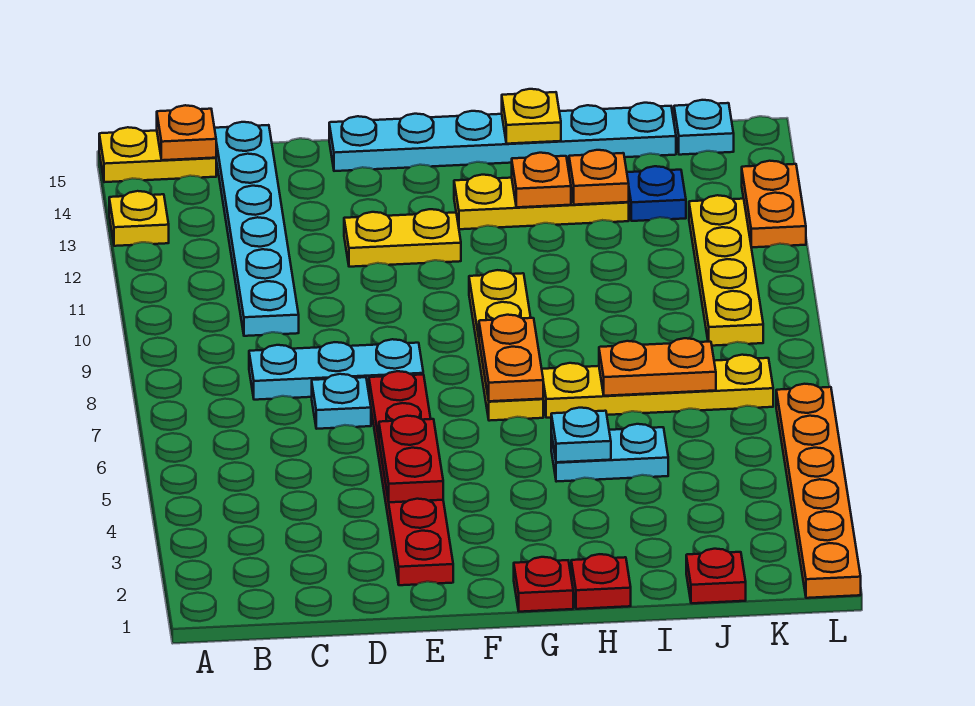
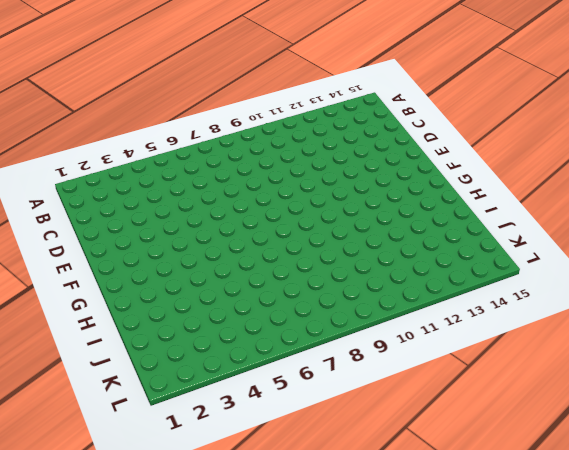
none -> yellow 1x1 plate [109,191,169,246]
none -> yellow 1x2 plate [99,127,216,182]
none -> cyan 1x3 plate [249,339,423,400]

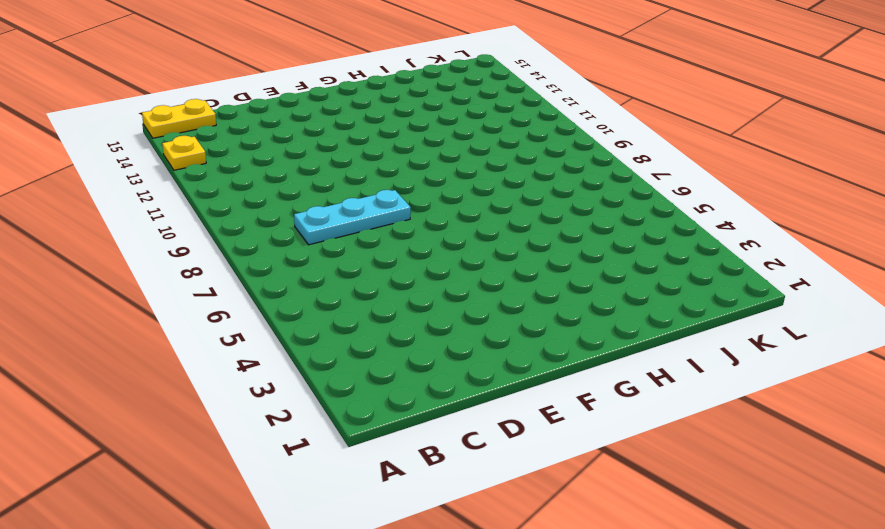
none -> cyan 1x6 plate [215,122,299,336]
none -> cyan 1x1 plate [312,374,371,429]
none -> red 1x6 plate [369,371,453,585]

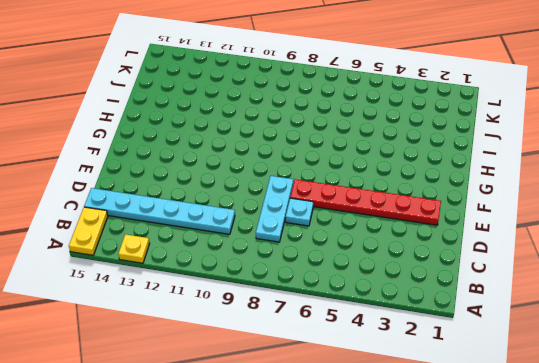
none -> yellow 1x2 plate [344,209,461,267]
none -> cyan 1x6 plate [329,103,676,171]
none -> red 1x1 plate [514,557,573,612]

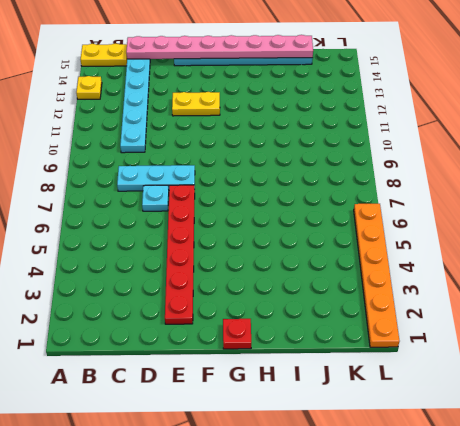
pink 1x8 plate [126,35,313,59] -> yellow 1x1 plate [502,89,561,144]
none -> yellow 1x4 plate [469,270,543,421]
none -> yellow 1x3 plate [454,175,629,229]
none -> red 1x1 plate [571,554,631,609]

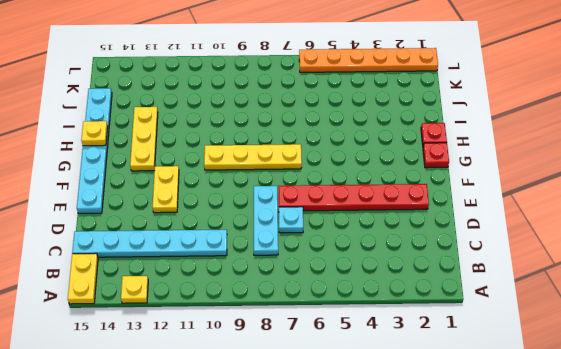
none -> cyan 1x2 plate [551,424,668,482]
none -> yellow 1x4 plate [542,355,773,418]
none -> red 1x1 plate [686,549,746,603]

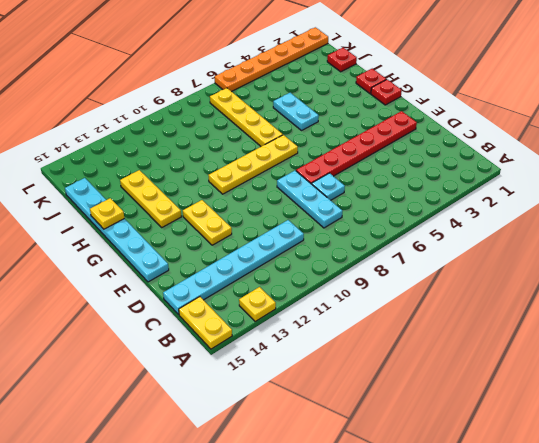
none -> blue 1x1 plate [627,166,686,221]
none -> yellow 1x4 plate [689,195,763,346]
none -> cyan 1x1 plate [674,100,734,155]

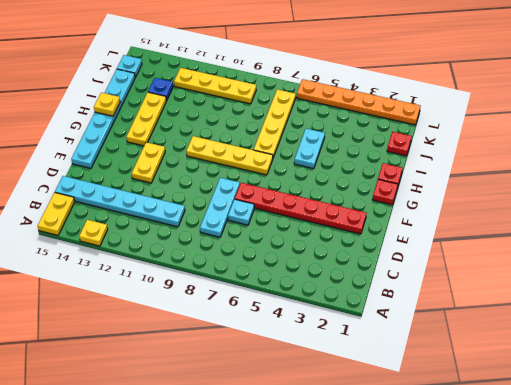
none -> orange 1x2 plate [742,161,806,247]
none -> orange 1x1 plate [157,105,216,160]
none -> red 1x2 plate [379,416,443,502]

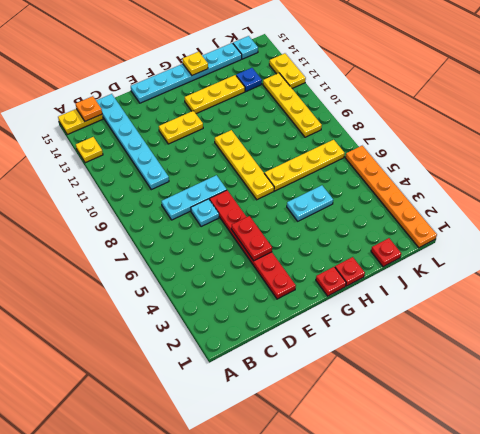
yellow 1x2 plate [269,53,306,88] -> orange 1x2 plate [742,161,806,247]
none -> orange 1x2 plate [479,315,543,401]
none -> cyan 1x1 plate [551,408,611,462]
none -> orange 1x1 plate [512,153,571,207]

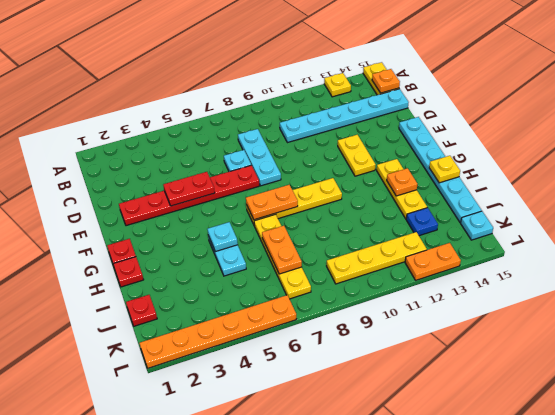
none -> orange 1x1 plate [569,150,629,205]

